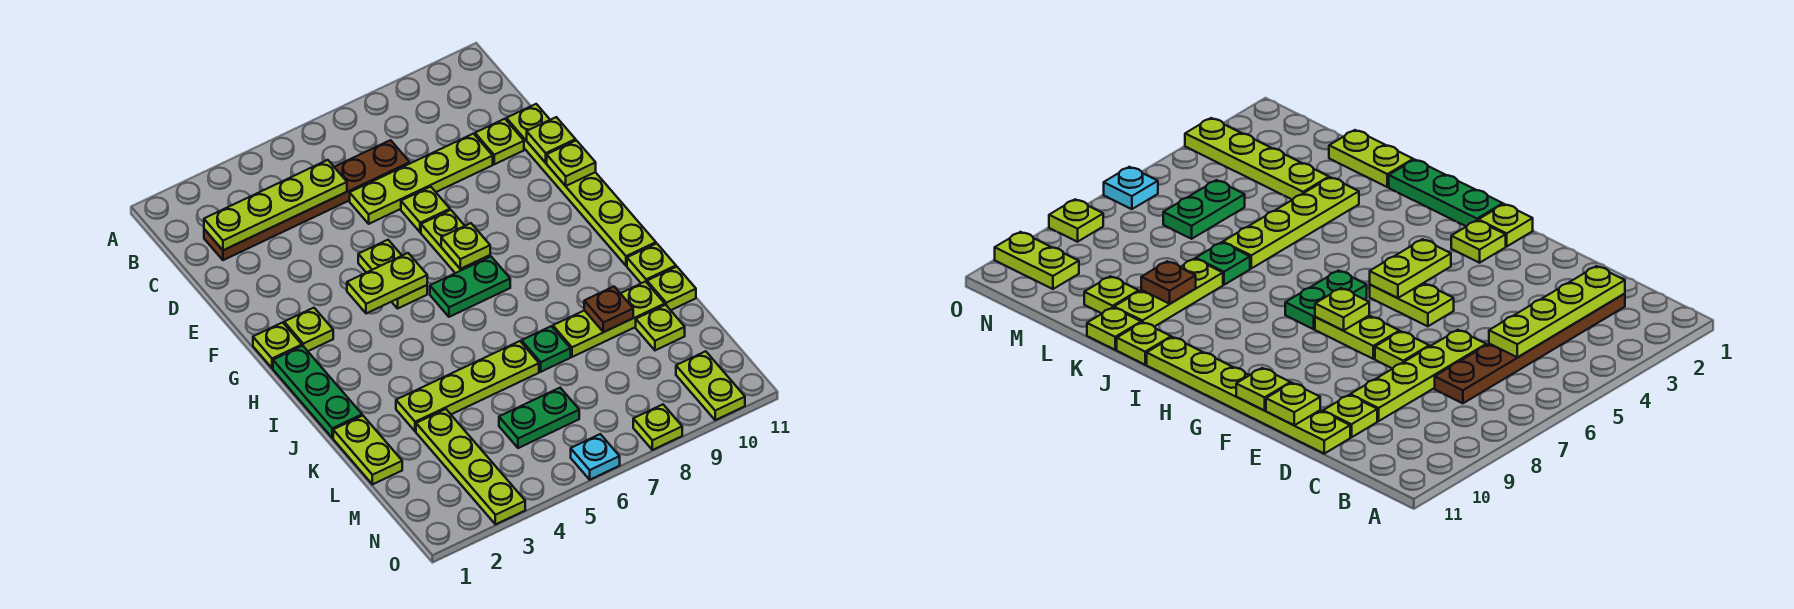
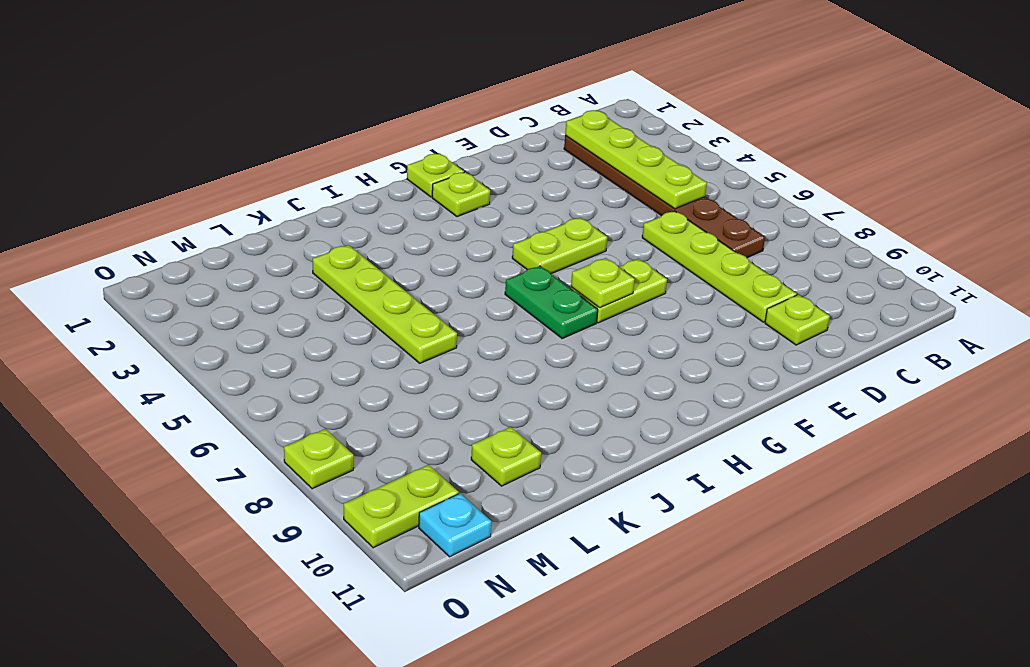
cyan 1x1 plate [419,493,492,557] -> cyan 1x1 plate moved to [571,434,620,480]
none -> lime 1x6 plate [506,104,656,266]
none -> lime 1x1 plate [401,187,450,232]
none -> green 1x3 plate [273,346,362,438]

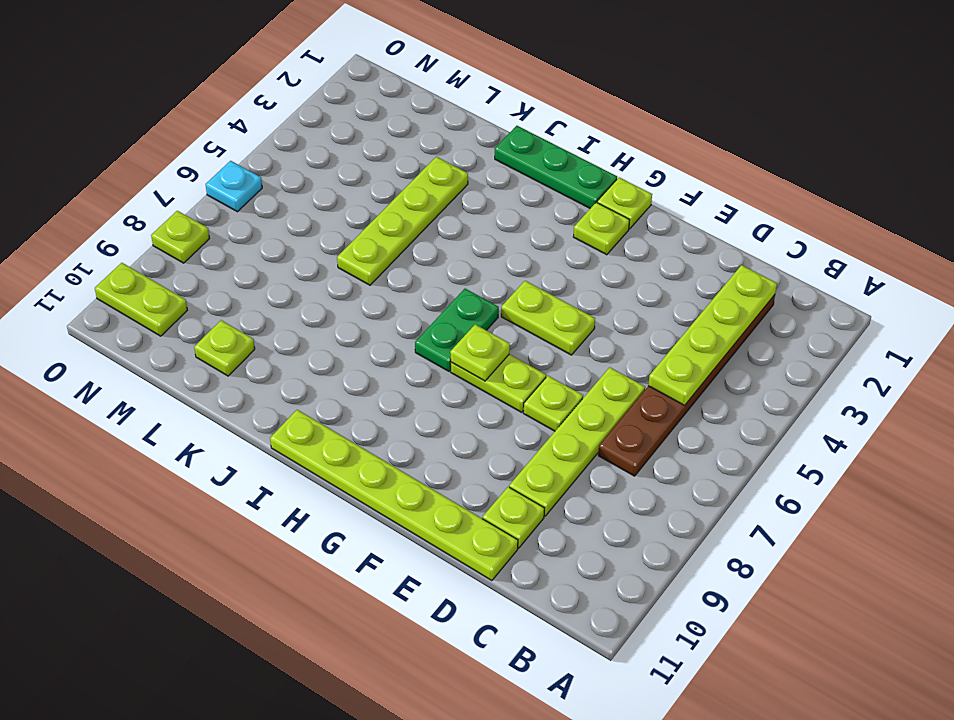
none -> lime 1x1 plate [627,243,676,283]
none -> lime 1x2 plate [333,416,402,484]
none -> green 1x1 plate [522,326,571,372]

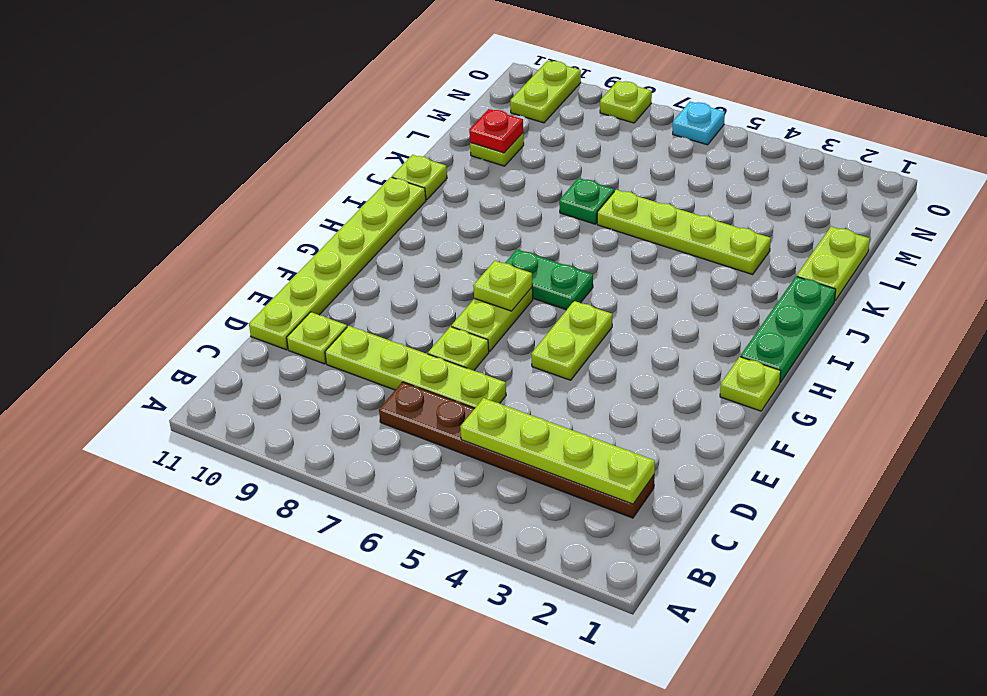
red 1x1 plate [469,109,523,153] -> none
none -> lime 1x1 plate [284,308,333,351]
none -> lime 1x3 plate [553,282,665,357]
none -> lime 1x1 plate [647,267,696,310]

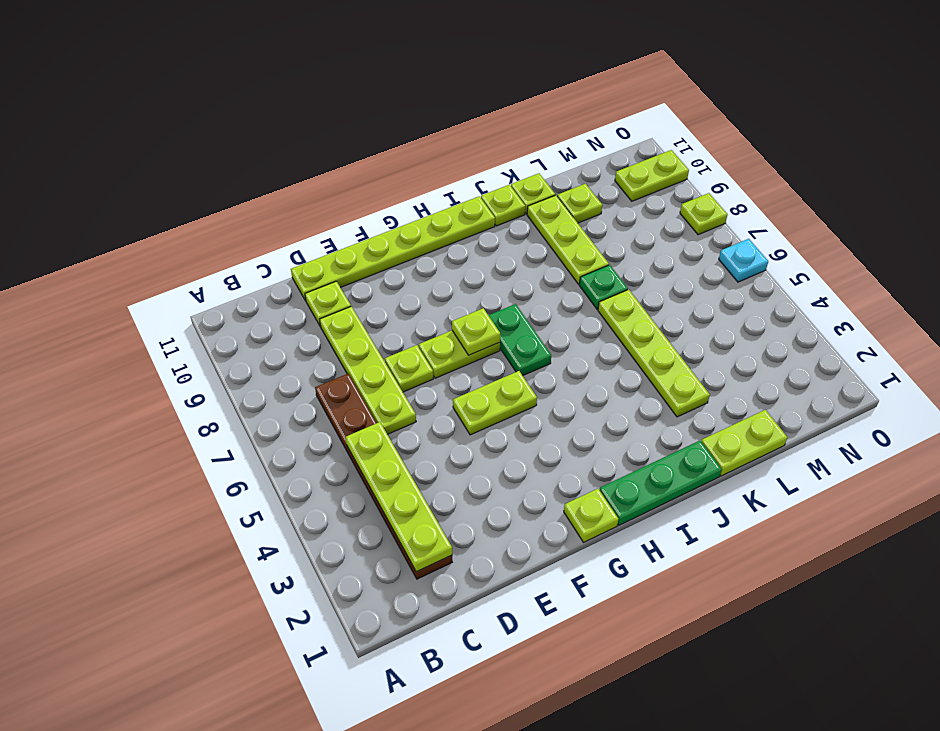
none -> lime 1x1 plate [284,308,333,351]
none -> lime 1x4 plate [416,409,525,524]
none -> green 1x2 plate [499,388,579,448]

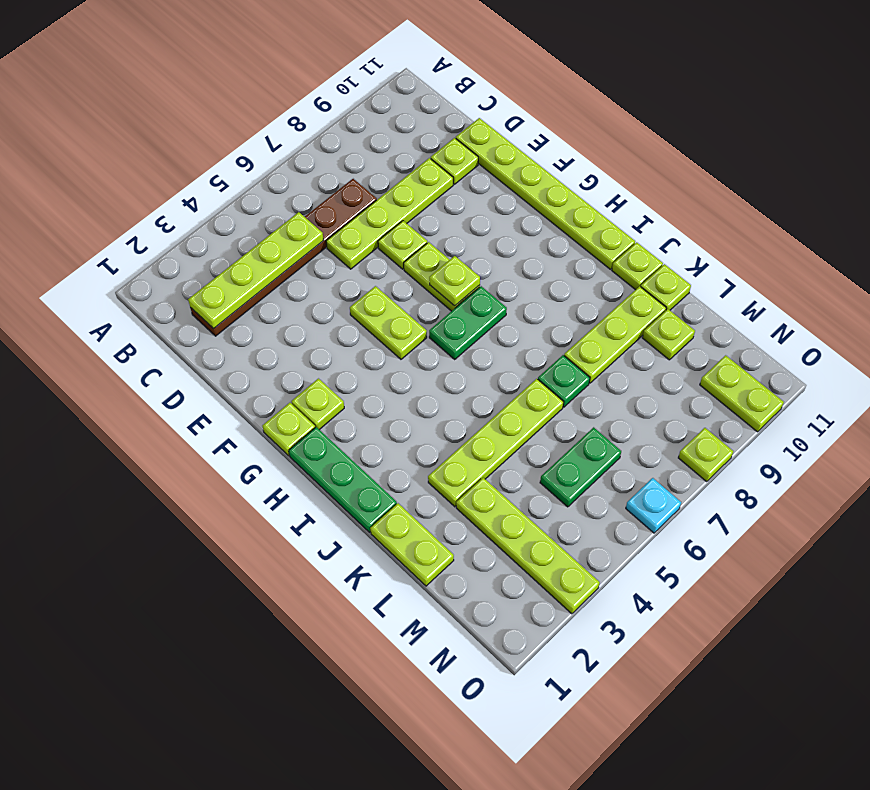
none -> lime 1x1 plate [527,117,576,163]
none -> lime 1x1 plate [547,140,596,186]
none -> lime 1x2 plate [347,253,427,314]

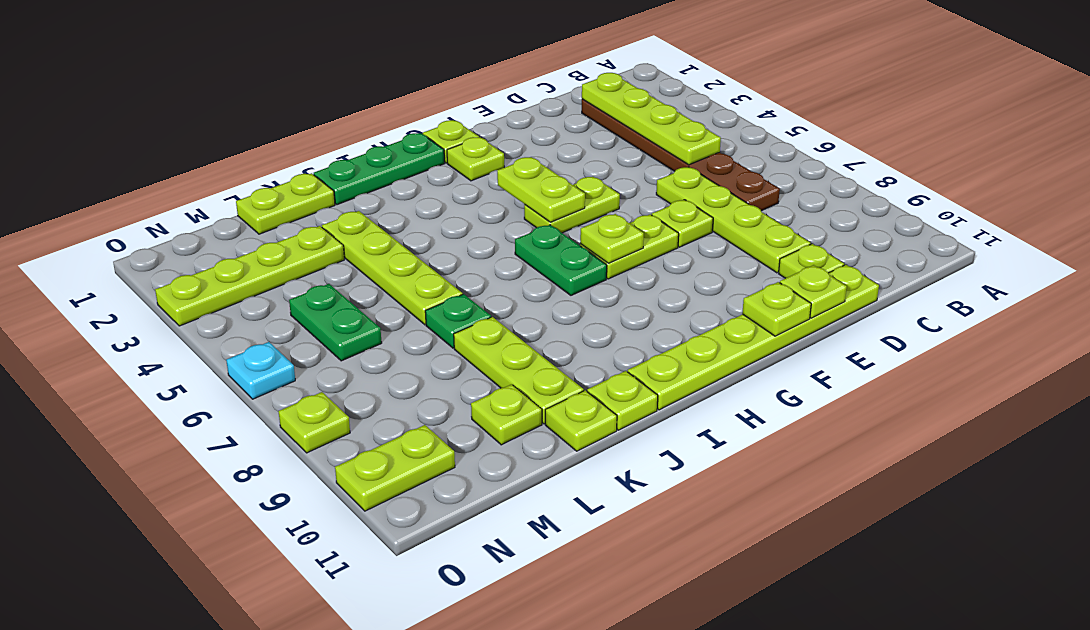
none -> brown 1x1 plate [584,287,633,332]

